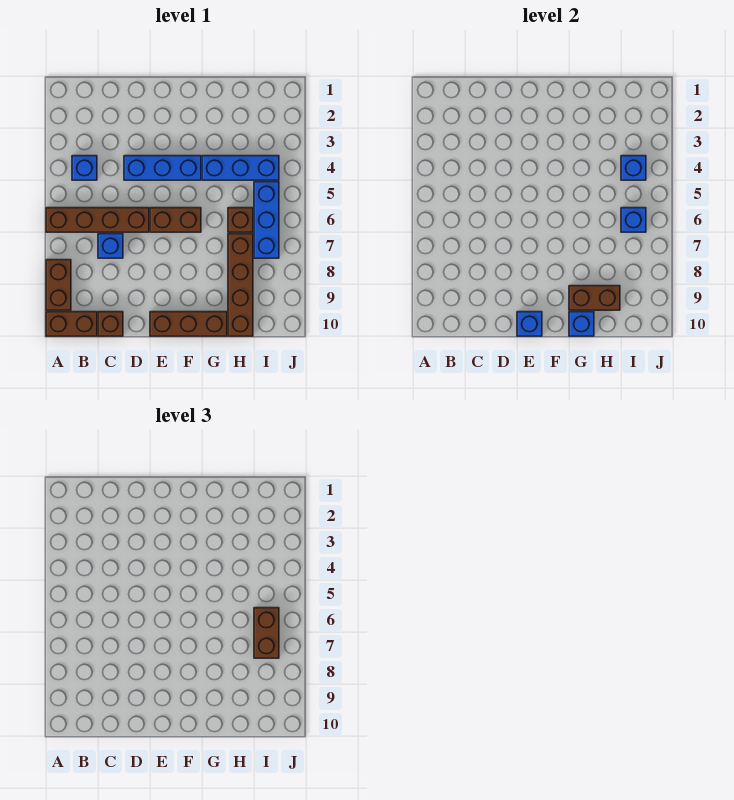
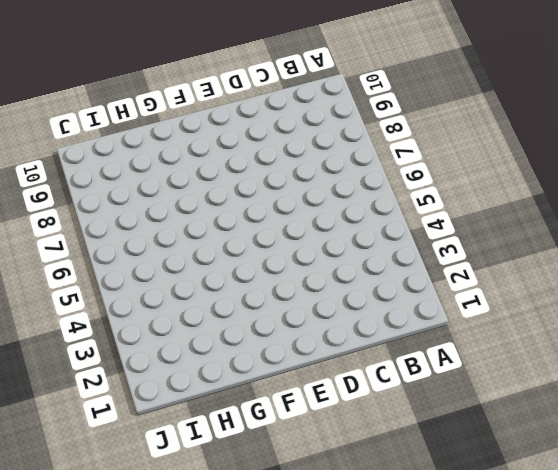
none -> brown 1x4 brick [46,208,149,232]
none -> brown 1x2 brick [46,260,71,310]
none -> brown 1x2 brick [46,312,97,336]

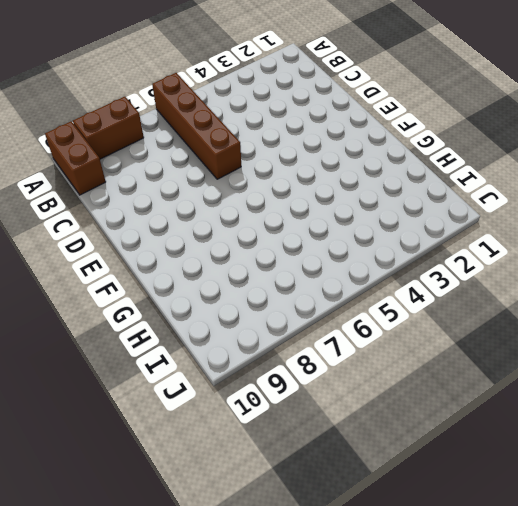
none -> blue 1x1 brick [72,156,97,180]
none -> blue 1x1 brick [98,234,123,258]
none -> brown 1x1 brick [98,312,123,336]

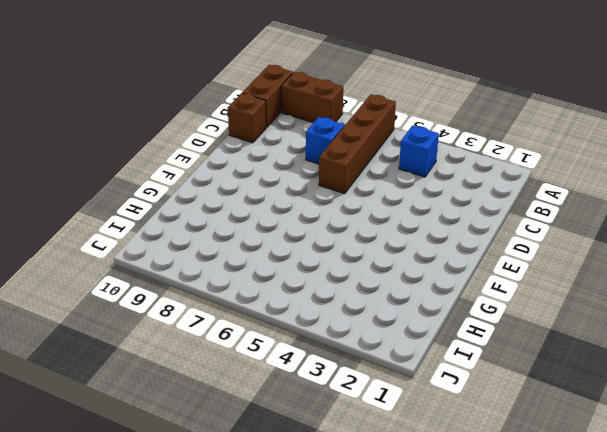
none -> blue 1x3 brick [124,156,201,180]
none -> brown 1x2 brick [150,208,201,232]
none -> brown 1x3 brick [150,312,227,336]

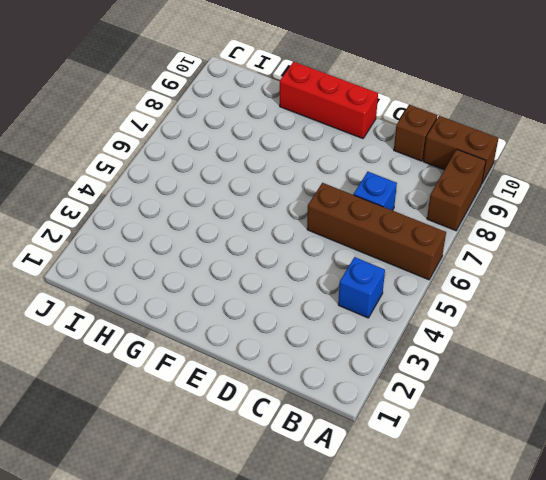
red 1x3 brick [280,62,378,139] -> brown 1x3 brick [150,312,227,336]
none -> blue 1x3 brick [124,156,201,180]
none -> brown 1x2 brick [150,208,201,232]
none -> blue 1x3 brick [202,156,279,180]

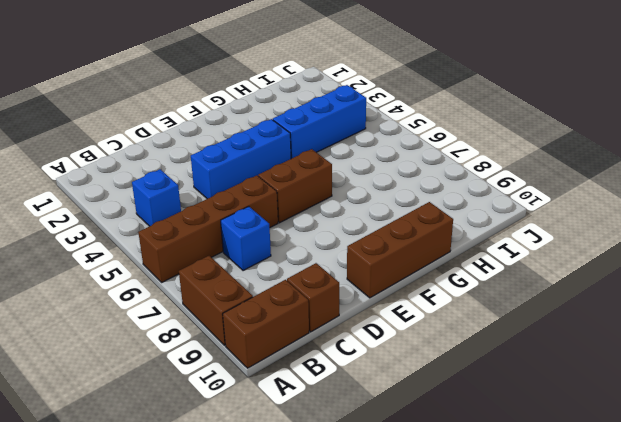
none -> brown 1x1 brick [228,208,253,232]
none -> brown 1x4 brick [228,234,253,336]
none -> blue 1x3 brick [254,182,279,258]

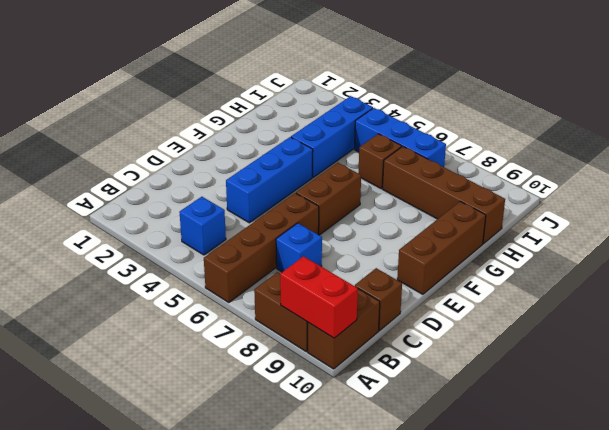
red 1x2 brick [280,256,358,338] -> none
none -> blue 1x1 brick [517,312,542,336]
none -> brown 1x2 brick [569,286,620,310]
none -> blue 1x1 brick [569,312,594,336]

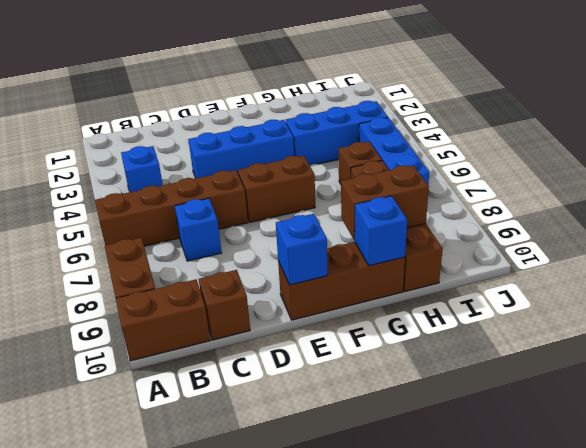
none -> blue 1x1 brick [621,156,646,180]
none -> blue 1x1 brick [621,208,646,232]
none -> brown 1x2 brick [254,608,279,658]

